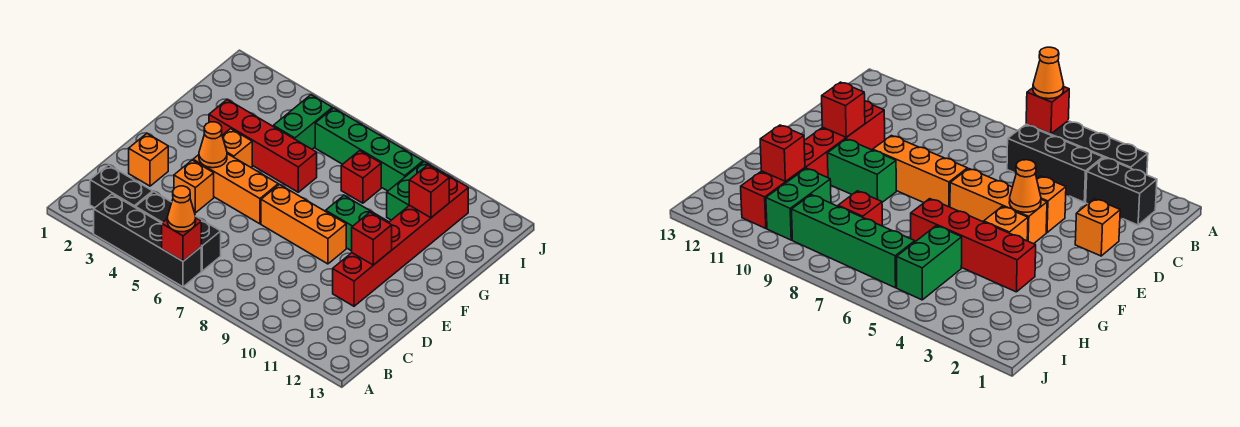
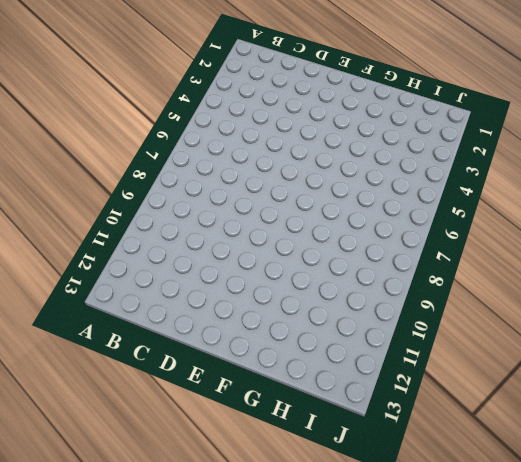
none -> black 1x4 brick [94,194,201,287]
none -> black 1x2 brick [90,165,153,208]
none -> black 1x3 brick [135,192,221,271]

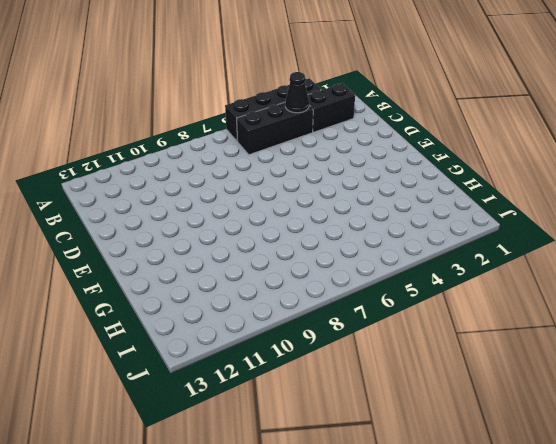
black 1x1 cone [285,72,309,113] -> none
none -> orange 1x1 brick [129,134,168,186]
none -> orange 1x1 brick [174,160,214,213]
none -> red 1x6 brick [333,175,468,306]

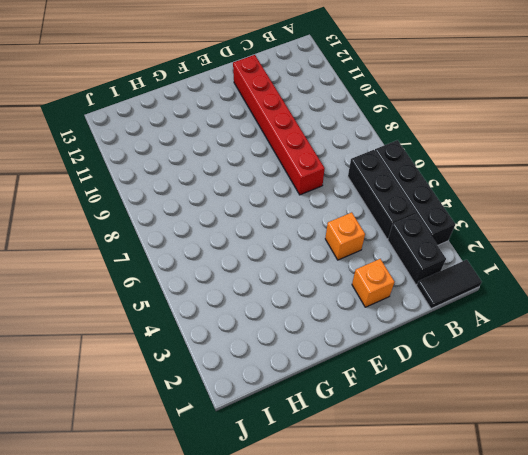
black 1x2 tile [417,260,482,309] -> none
red 1x6 brick [233,55,325,195] -> red 1x6 brick turned to [333,175,468,306]
none -> orange 1x3 brick [193,154,278,224]
none -> orange 1x3 brick [261,184,346,264]
none -> orange 1x1 brick [222,129,252,167]

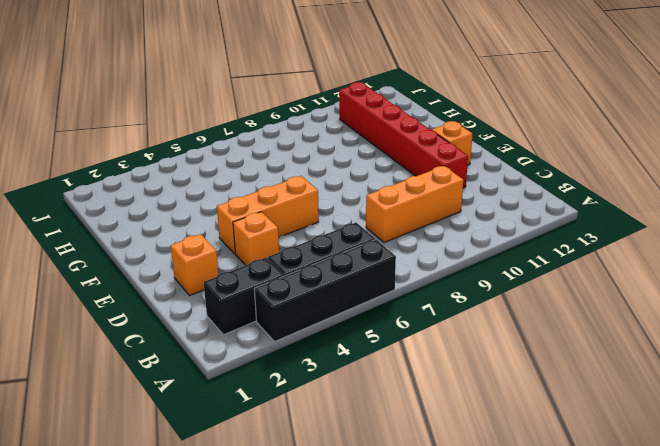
orange 1x3 brick [366,166,463,243] -> orange 1x3 brick moved to [261,184,346,264]
orange 1x1 brick [432,121,473,165] -> orange 1x1 brick moved to [222,129,252,167]
none -> green 1x2 brick [326,195,388,251]
none -> red 1x4 brick [209,99,317,192]
none -> green 1x2 brick [273,95,332,149]

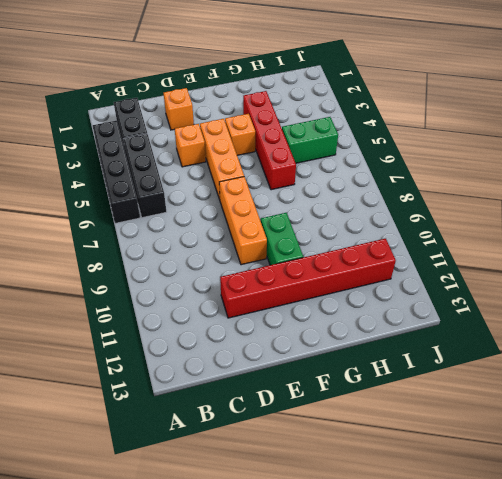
none -> red 1x1 brick [341,151,381,203]
none -> green 1x2 brick [387,161,446,220]
none -> green 1x4 brick [315,108,423,191]

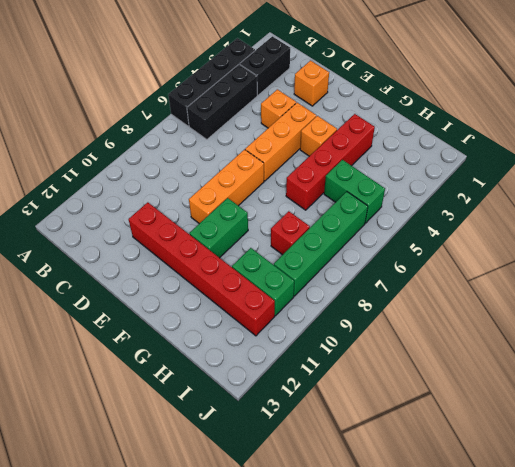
none -> red 1x1 brick [162,218,201,261]
none -> orange 1x1 cone [199,122,227,168]
none -> red 1x1 brick [352,212,392,265]

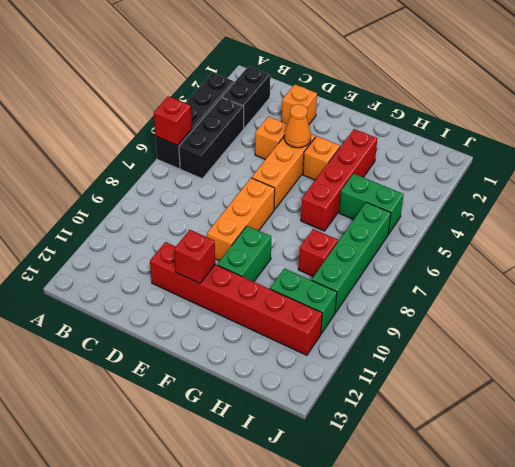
none -> red 1x1 brick [409,165,449,218]
none -> orange 1x1 cone [167,186,196,232]

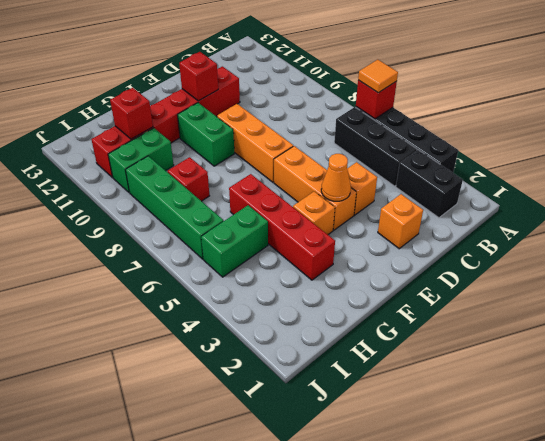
orange 1x1 tile [358,60,398,93] -> orange 1x1 cone [167,186,196,232]

